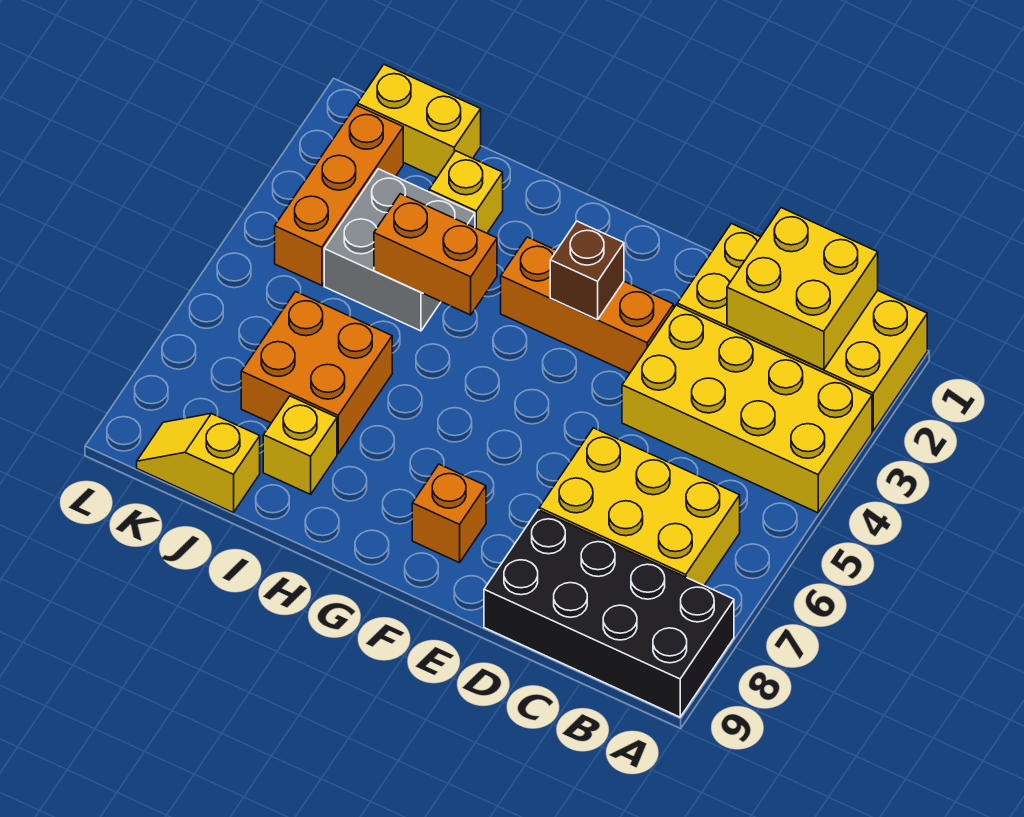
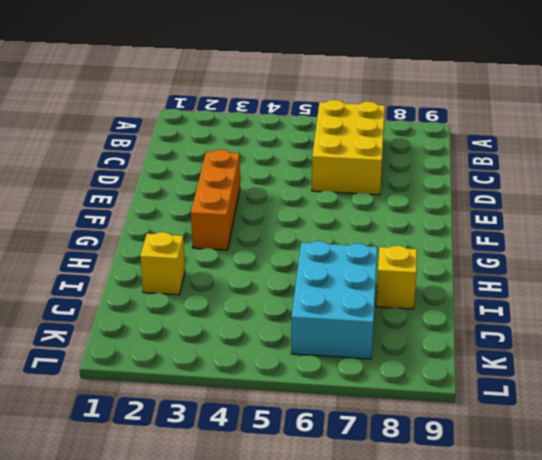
cyan 2x3 brick [291,241,378,359] -> orange 2x2 brick [241,292,392,453]
none -> yellow 2x4 brick [677,223,927,431]
none -> yellow 2x4 brick [622,305,872,513]
none -> black 2x4 brick [484,510,734,717]

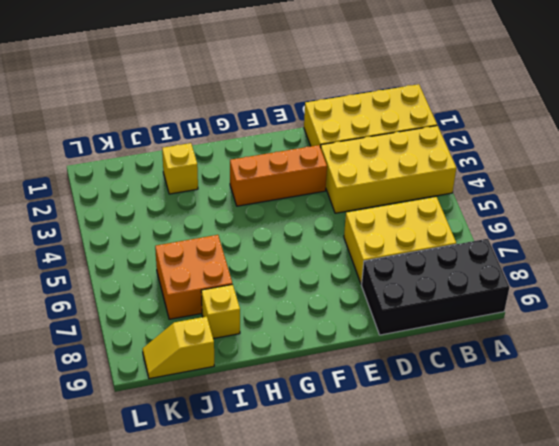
none -> orange 1x1 brick [412,464,486,563]
none -> grey 2x2 brick [324,169,475,331]
none -> yellow 1x2 brick [357,65,481,178]

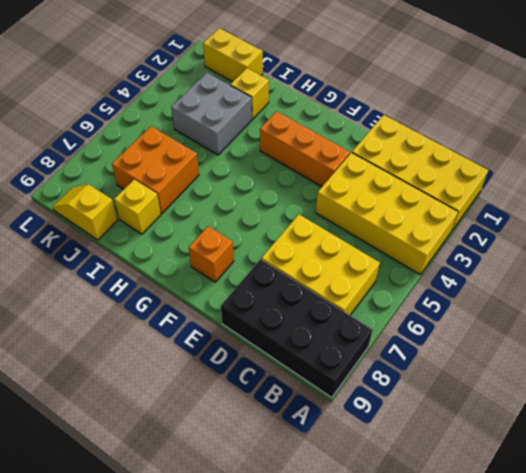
none -> orange 1x3 brick [275,105,403,286]
none -> yellow 2x2 brick [727,208,878,370]
none -> brown 1x1 brick [550,221,624,320]

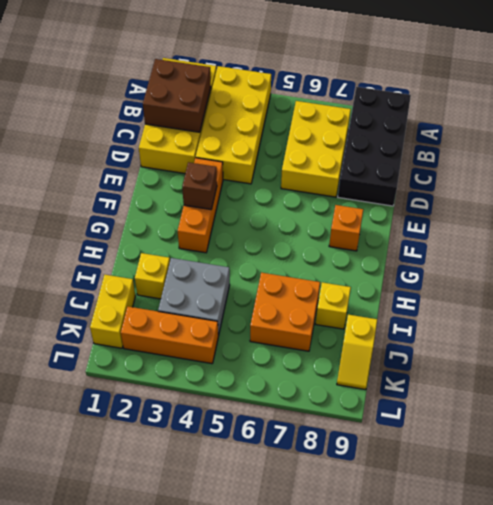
brown 2x2 brick [143,59,211,132] -> yellow 2x2 brick [727,208,878,370]
none -> orange 1x2 brick [374,194,497,315]

